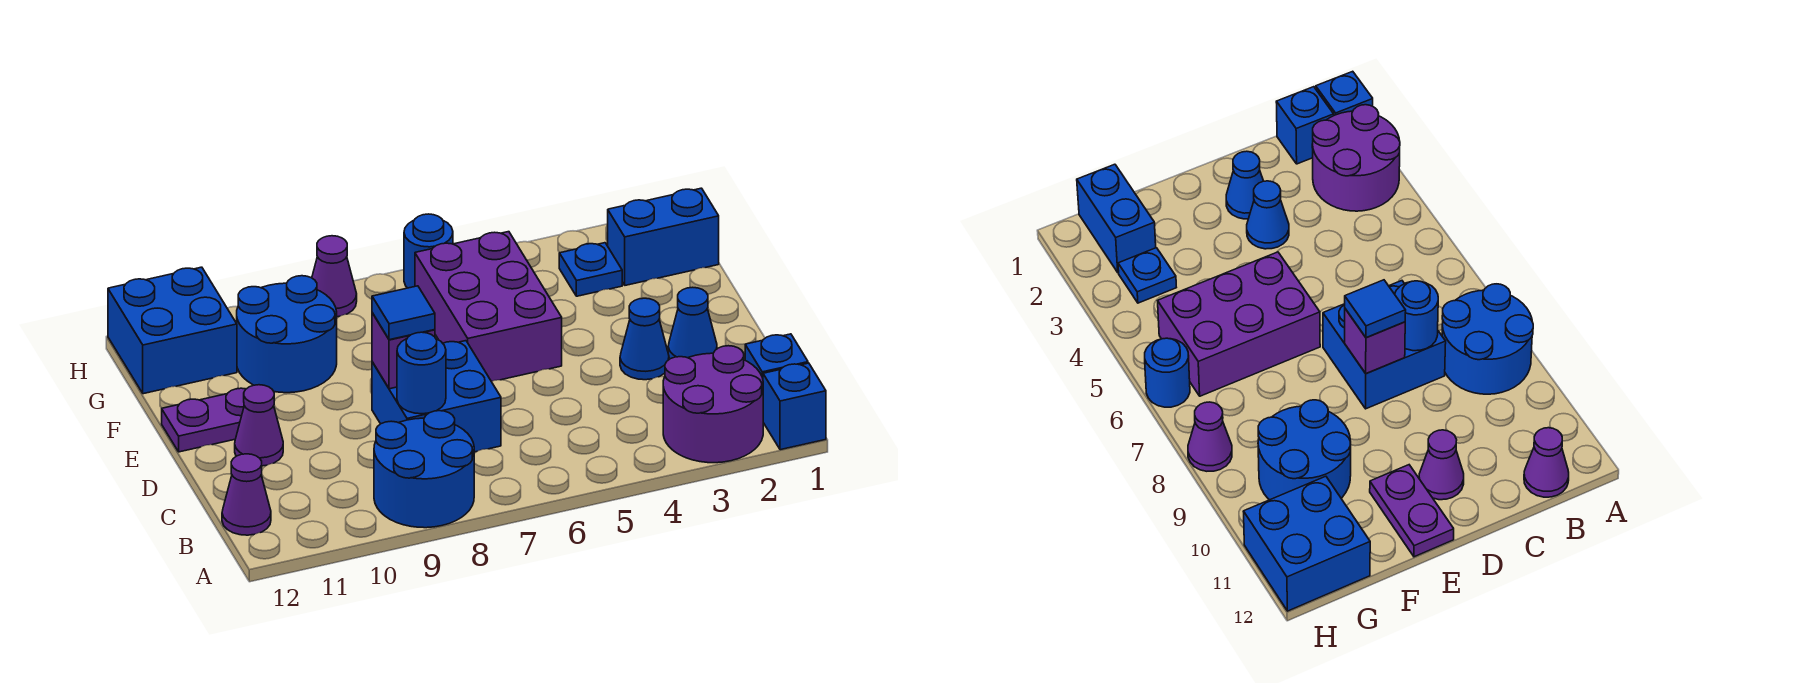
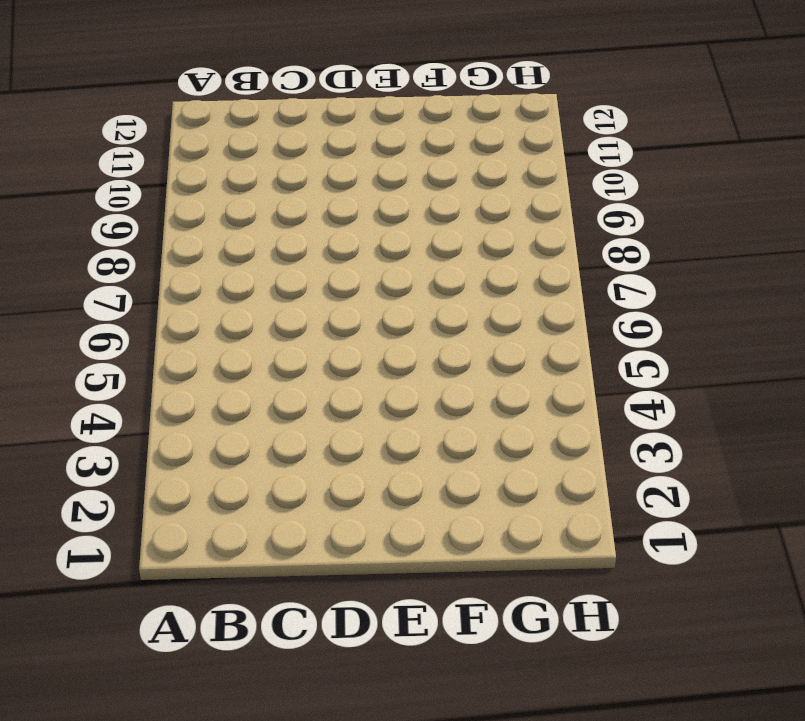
none -> blue 1x1 brick [763,363,826,450]
none -> purple 2x2 round brick [663,346,763,463]
none -> blue 2x2 round brick [374,411,474,528]

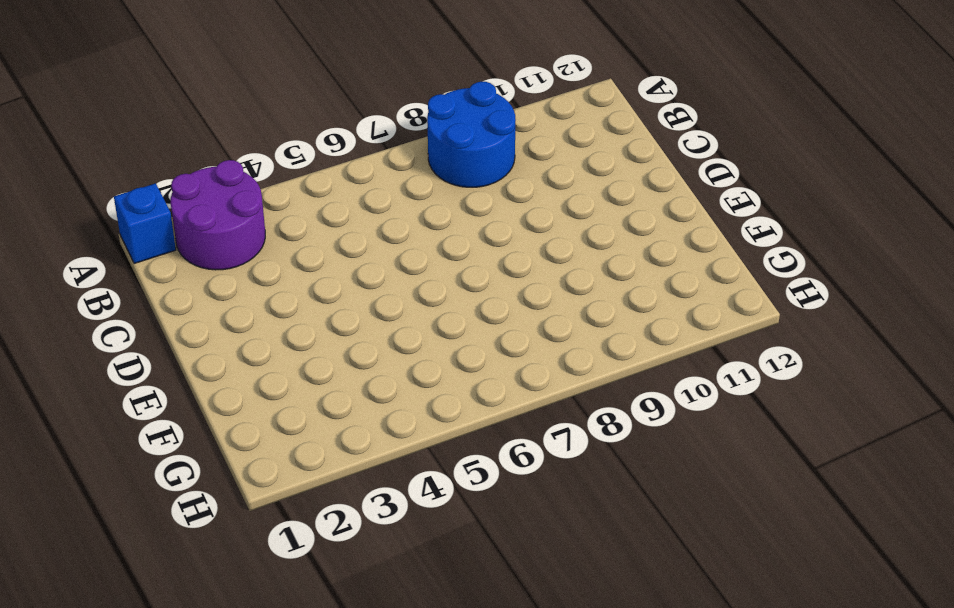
none -> blue 1x1 brick [745,334,808,378]
none -> purple 1x1 cone [222,454,271,535]
none -> blue 2x2 brick [372,341,501,452]

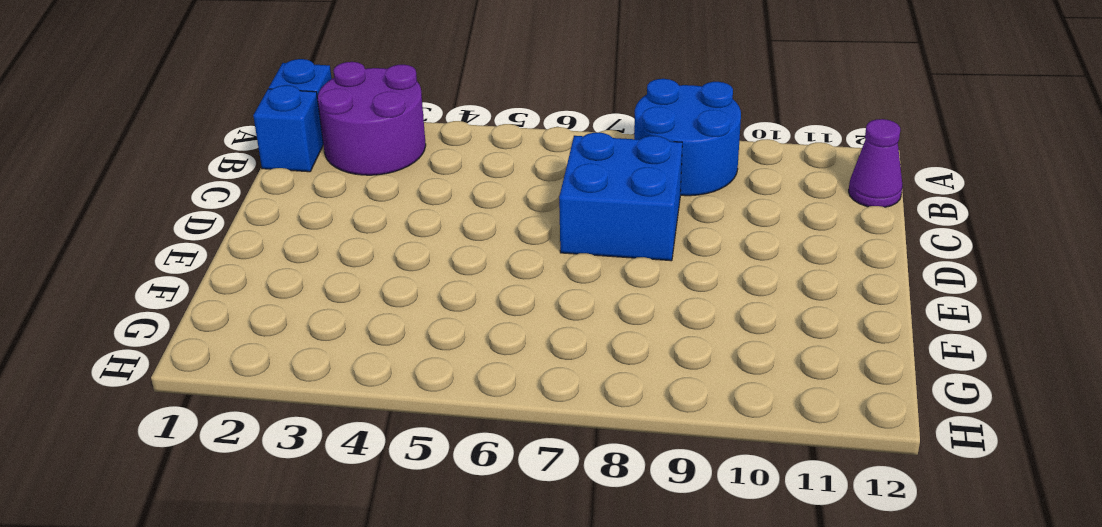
none -> blue 1x1 cone [668,287,717,359]
none -> blue 1x1 cone [620,298,669,380]
none -> purple 1x1 cone [235,385,283,466]

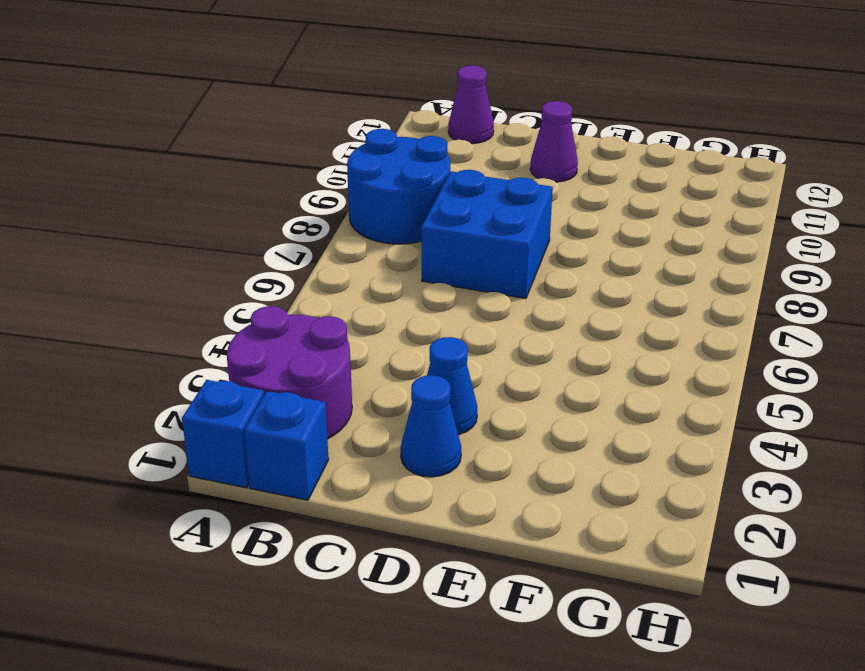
none -> purple 2x3 brick [415,232,562,382]
none -> purple 1x2 plate [162,388,246,452]
none -> blue 2x2 round brick [237,276,337,393]

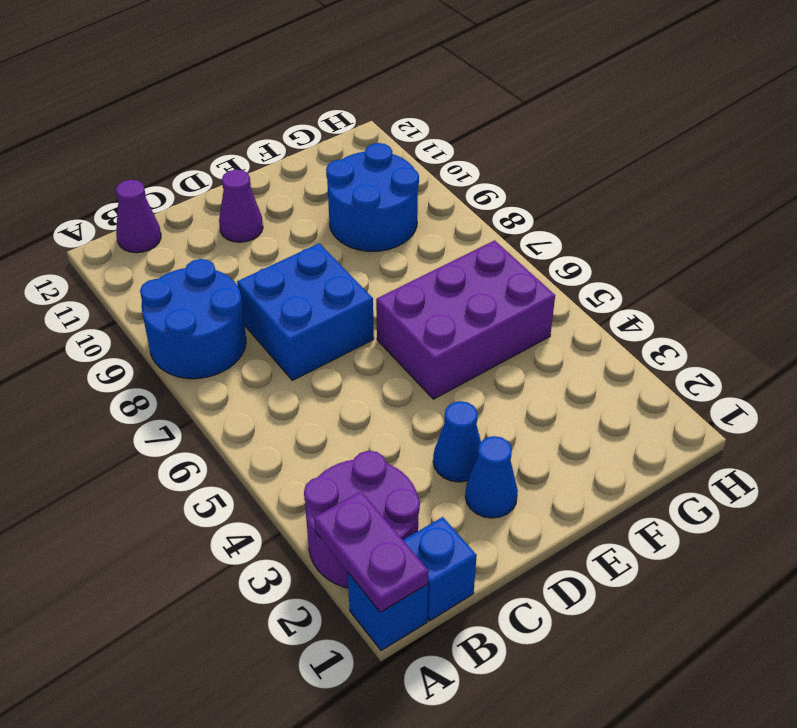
purple 1x2 plate [314,492,428,612] -> purple 1x2 plate moved to [162,388,246,452]
none -> blue 1x2 brick [608,188,719,285]
none -> blue 1x1 plate [559,243,622,296]
none -> blue 2x2 brick [108,267,237,394]

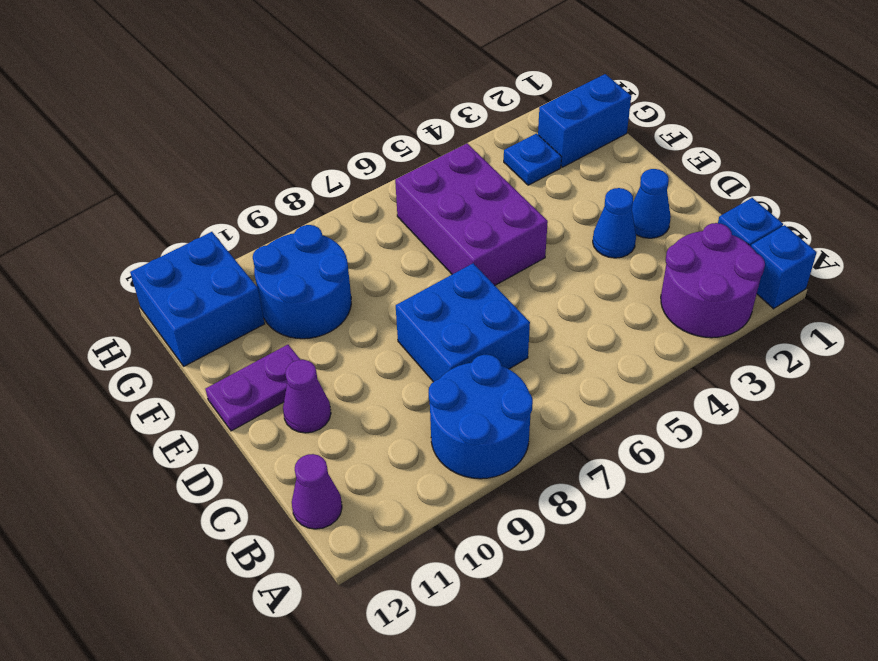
none -> blue 1x1 round brick [404,214,453,288]
none -> purple 1x1 cone [312,236,357,317]
none -> blue 1x1 round brick [397,332,446,414]

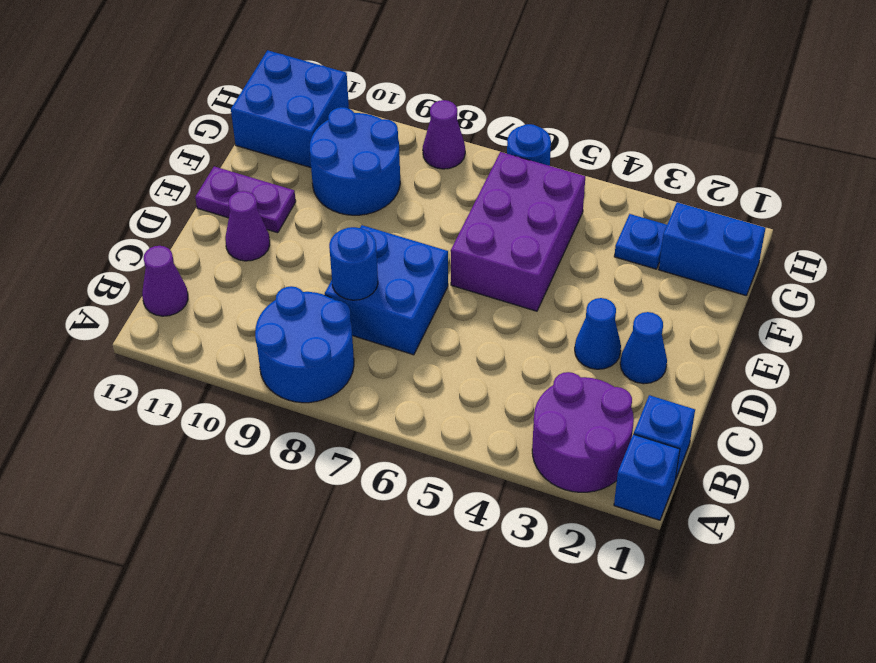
none -> purple 1x1 brick [372,313,435,389]
none -> blue 1x1 tile [372,286,435,340]

